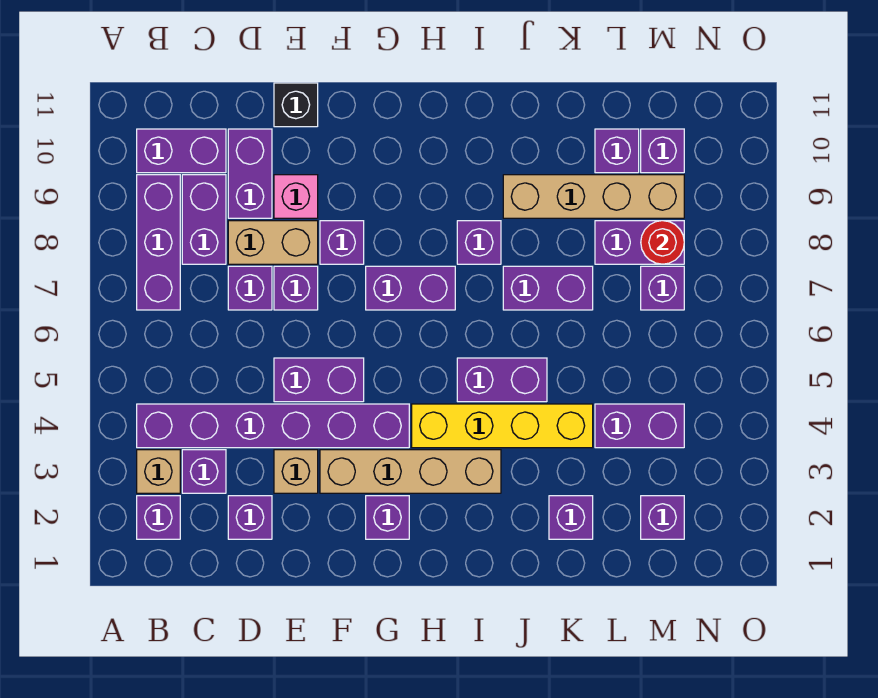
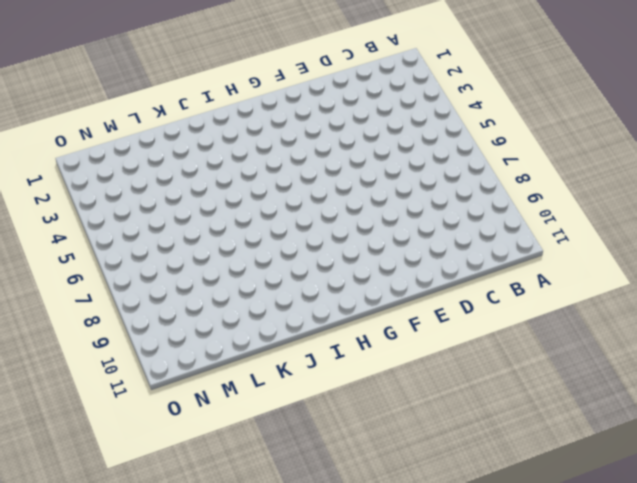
none -> purple 1x1 brick [137,496,180,539]
none -> tan 1x1 brick [137,450,180,493]
none -> purple 1x6 brick [137,404,409,448]
none -> purple 1x3 brick [137,175,180,310]

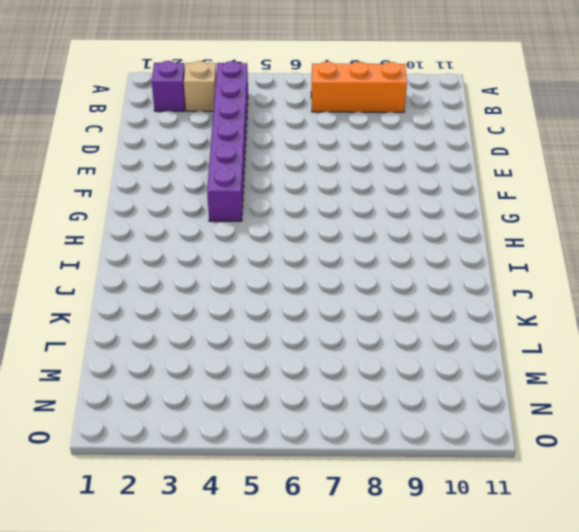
orange 1x3 brick [311,62,407,112] -> purple 1x3 brick [137,175,180,310]
none -> purple 1x2 brick [137,129,226,173]
none -> purple 1x1 brick [182,450,226,493]
none -> purple 1x2 brick [182,175,226,264]
none -> purple 1x1 brick [228,496,272,539]

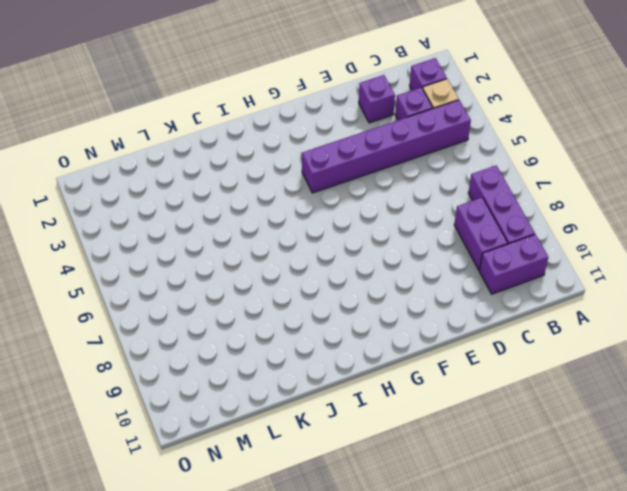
none -> purple 1x1 brick [228,266,272,310]
none -> tan 1x2 brick [228,221,318,264]
none -> purple 1x2 brick [228,129,272,218]
none -> tan 1x1 brick [274,450,318,493]

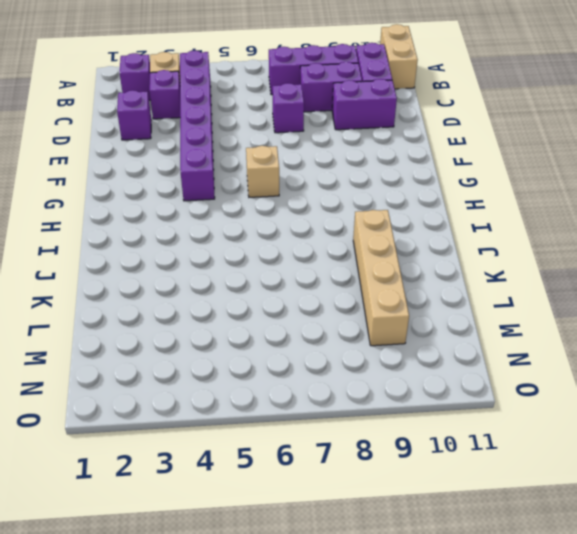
tan 1x2 brick [380,24,418,89] -> tan 1x2 brick moved to [228,221,318,264]
tan 1x1 brick [246,146,279,197] -> tan 1x1 brick moved to [274,450,318,493]
none -> purple 1x2 brick [274,358,364,402]
none -> purple 1x1 brick [274,266,318,310]
none -> pink 1x1 brick [274,175,318,218]
none -> black 1x1 brick [274,83,318,127]

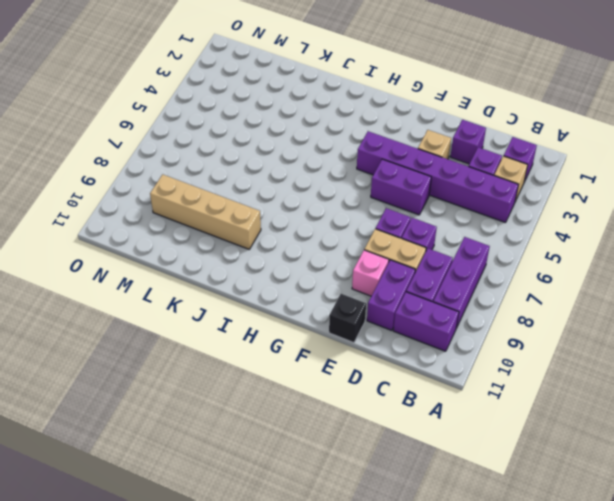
none -> tan 1x4 brick [320,450,501,493]
none -> purple 1x1 brick [320,221,364,264]
none -> purple 1x1 brick [366,496,409,539]
none -> purple 1x2 brick [366,266,455,310]

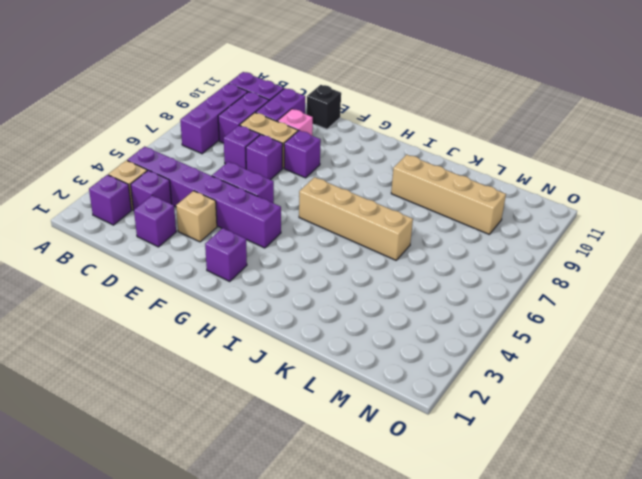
tan 1x4 brick [299,177,413,260] -> tan 1x4 brick moved to [320,450,501,493]
none -> purple 1x2 brick [366,266,455,310]
none -> yellow 1x4 brick [412,404,593,448]
none -> purple 1x2 brick [457,358,547,402]
none -> purple 1x1 brick [457,221,501,264]

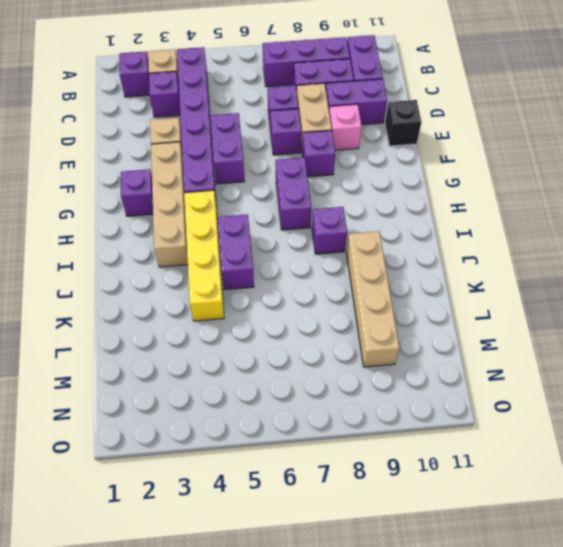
none -> purple 1x1 brick [228,496,272,539]
none -> purple 1x2 brick [503,266,593,310]
none -> purple 1x1 brick [549,496,593,539]
none -> purple 1x2 brick [595,404,684,448]

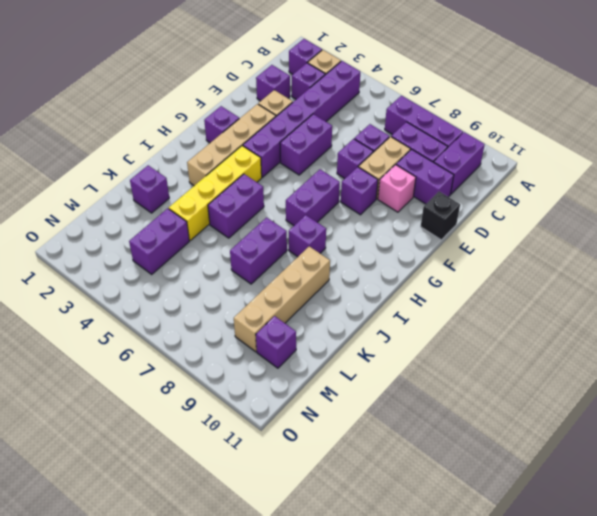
none -> purple 1x2 brick [595,221,684,264]
none -> purple 1x1 brick [595,129,639,173]
none -> purple 1x1 brick [641,496,684,539]
none -> purple 1x1 brick [641,266,684,310]

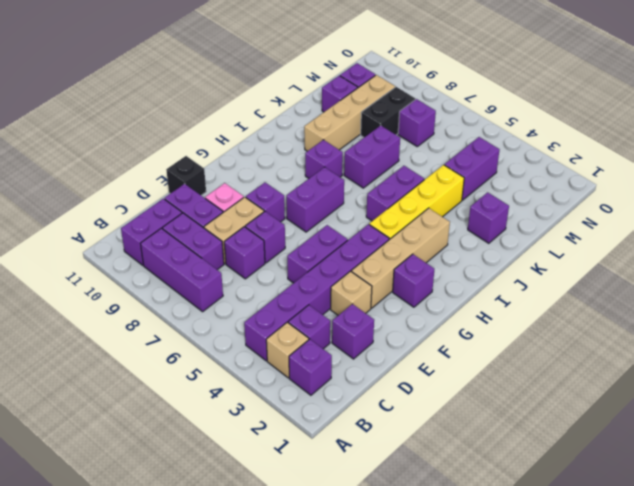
black 1x2 brick [361,87,415,137] -> purple 1x2 brick [595,221,684,264]
none -> purple 1x1 brick [641,496,684,539]
none -> red 1x1 round brick [641,221,684,264]

